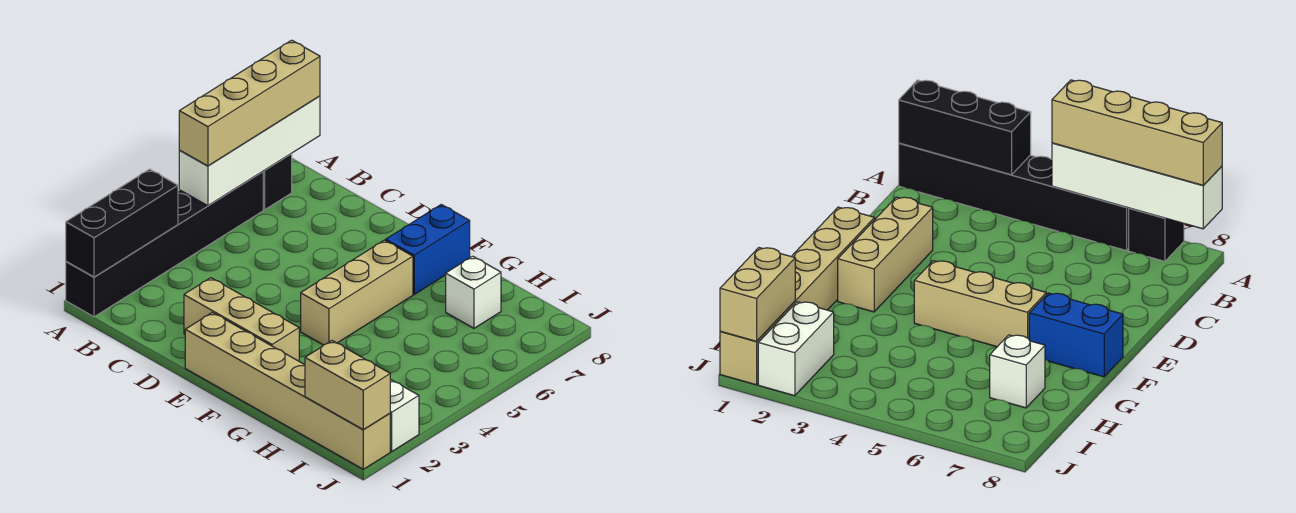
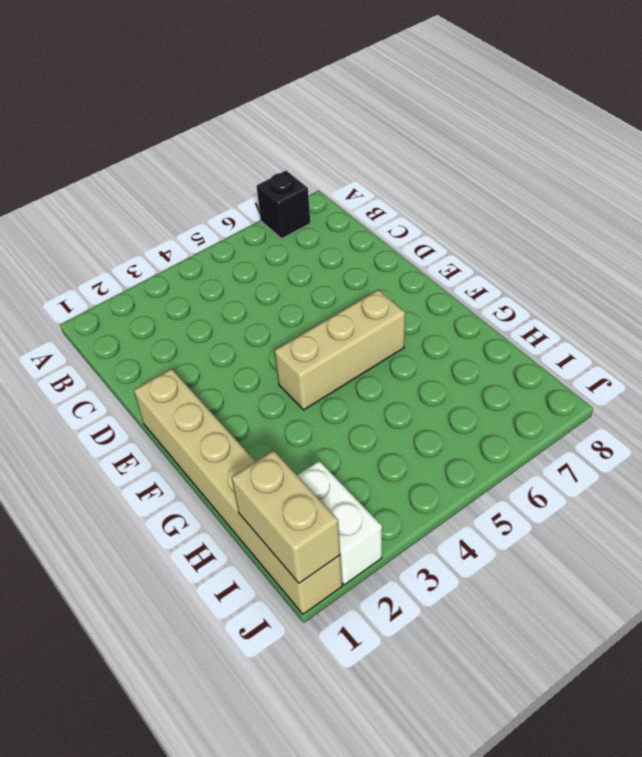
none -> black 1x6 brick [66,172,263,317]
none -> tan 1x3 brick [184,278,299,361]
none -> blue 1x2 brick [386,205,470,294]

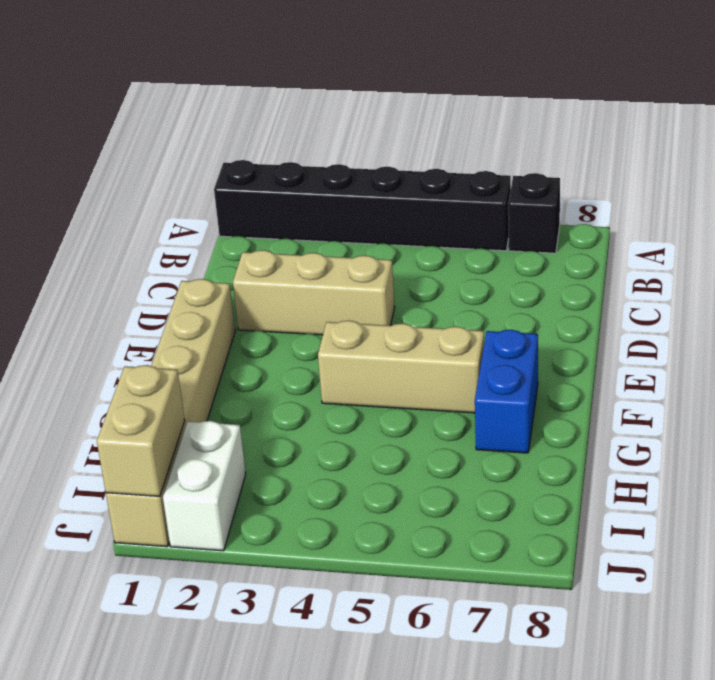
tan 1x3 brick [233,250,395,335] -> tan 1x3 brick turned to [184,278,299,361]
blue 1x2 brick [475,330,538,453] -> blue 1x2 brick turned to [386,205,470,294]
none -> white 1x1 brick [446,256,501,328]
none -> black 1x3 brick [66,169,178,277]
none -> white 1x4 brick [179,96,320,206]

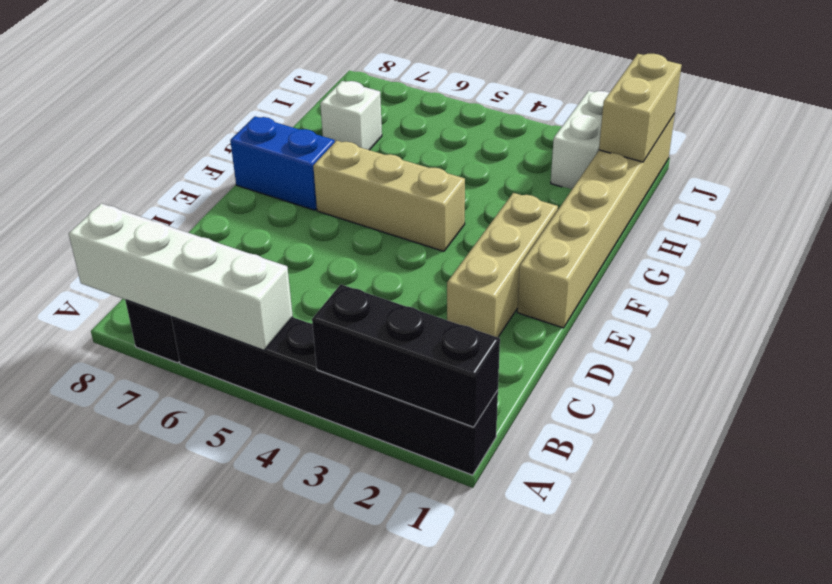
none -> tan 1x4 brick [179,40,320,166]

